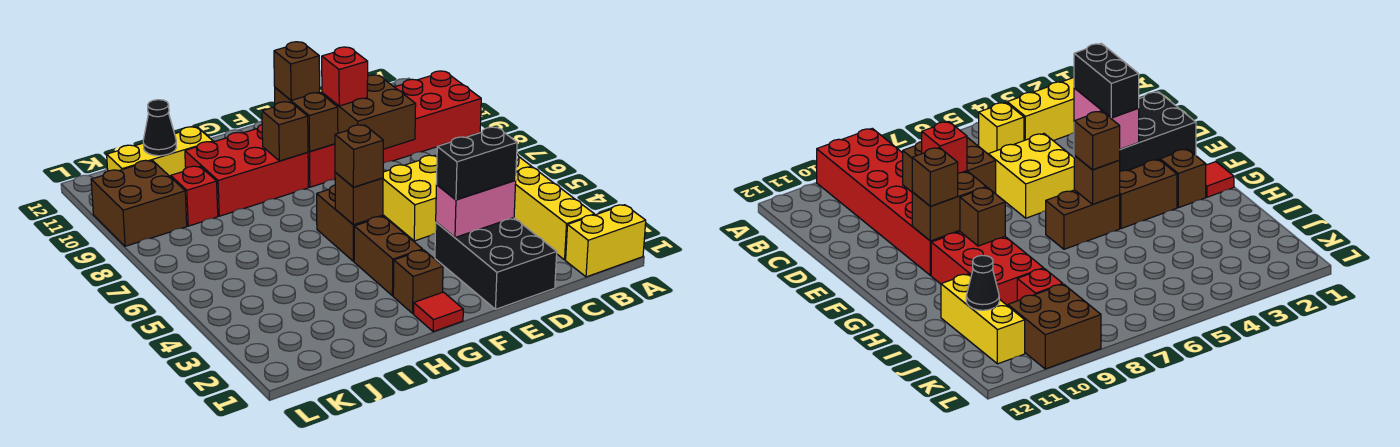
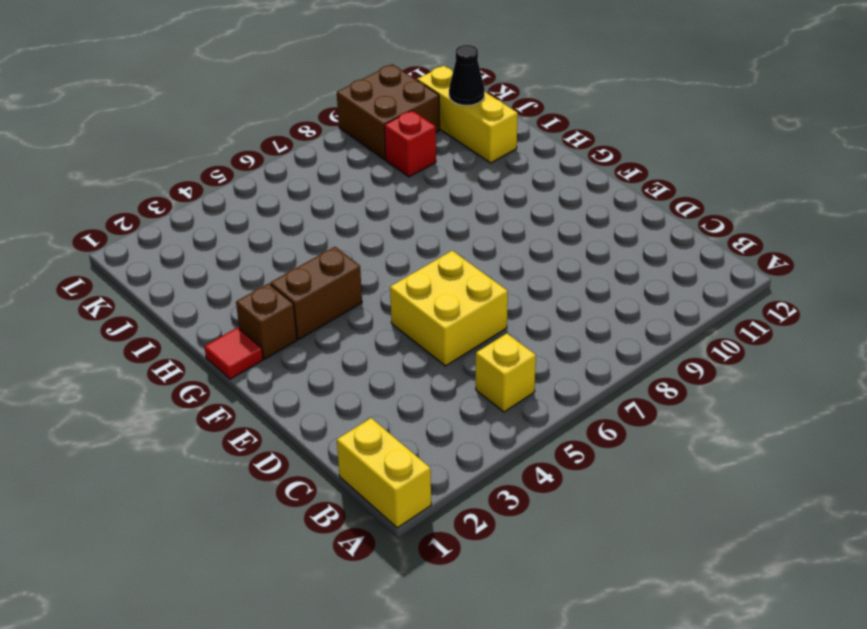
none -> red 2x6 brick [308,71,481,187]
none -> yellow 1x3 brick [514,167,595,260]
none -> black 2x3 brick [435,218,557,309]

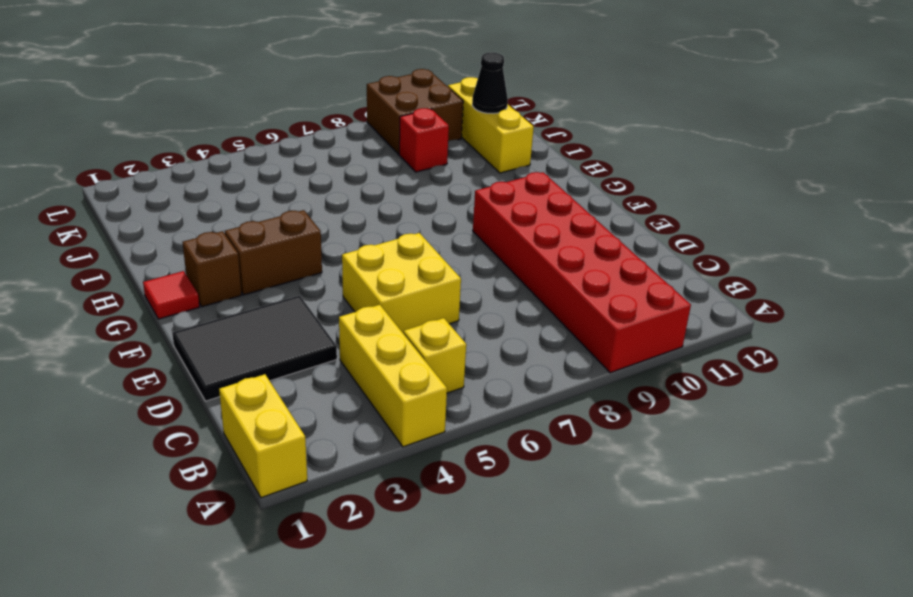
yellow 1x3 brick [339,305,447,447] -> yellow 1x3 brick turned to [514,167,595,260]
black 2x3 tile [172,296,337,401] -> black 2x3 brick [435,218,557,309]
none -> brown 1x2 brick [317,185,383,261]
none -> red 2x3 brick [185,125,308,216]
none -> pink 1x2 brick [436,181,516,237]

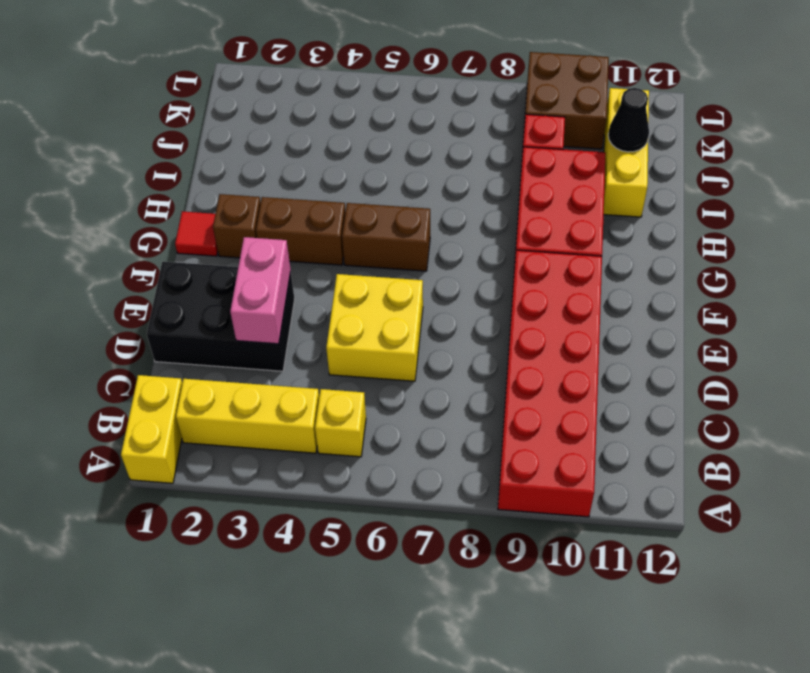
none -> brown 2x2 brick [322,75,416,149]
none -> brown 1x2 brick [275,88,338,152]
none -> brown 1x1 brick [335,173,383,225]

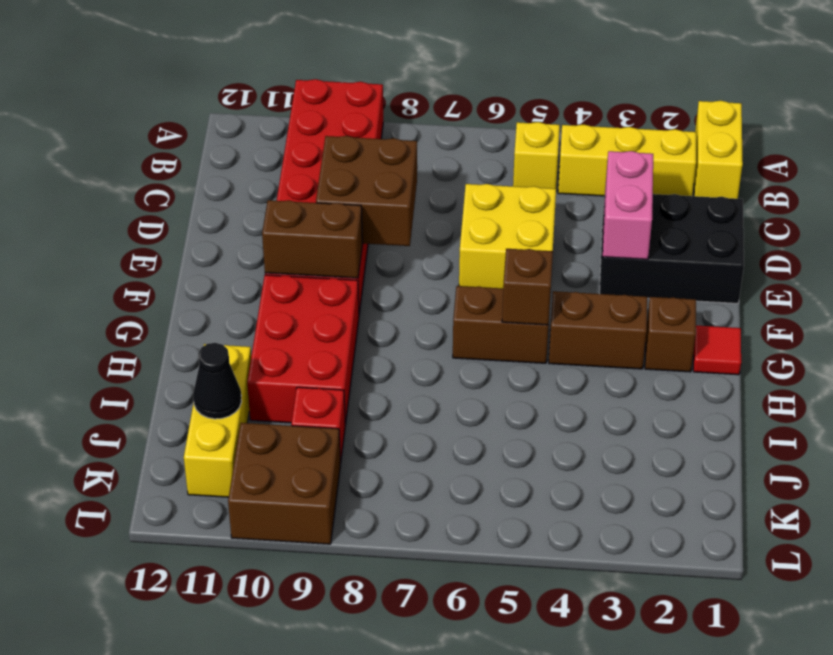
none -> brown 1x1 brick [262,102,308,161]
none -> black 1x2 brick [436,127,517,200]
none -> red 1x1 brick [322,47,368,106]

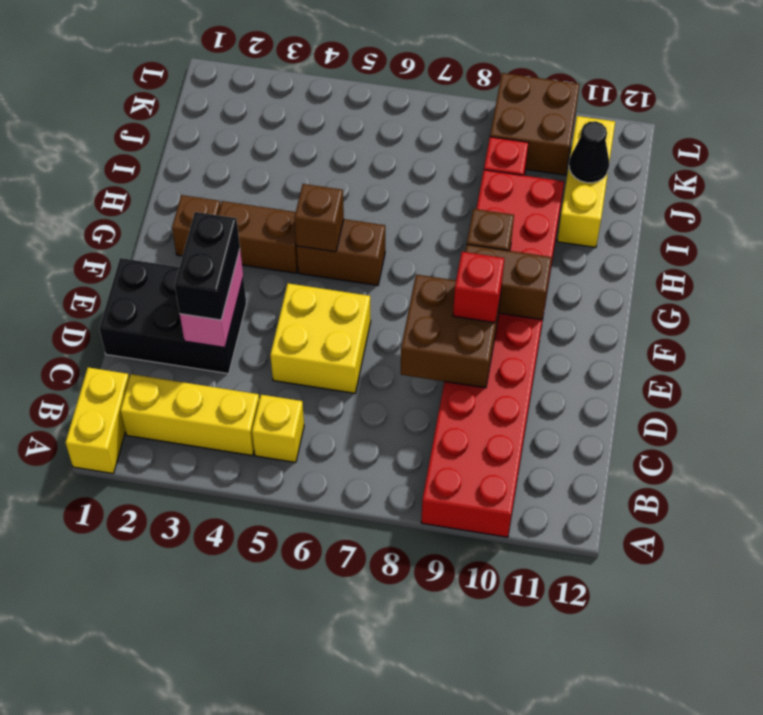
none -> red 1x1 tile [414,292,463,332]
none -> brown 1x1 brick [274,42,320,100]
none -> brown 1x1 brick [335,125,383,187]

